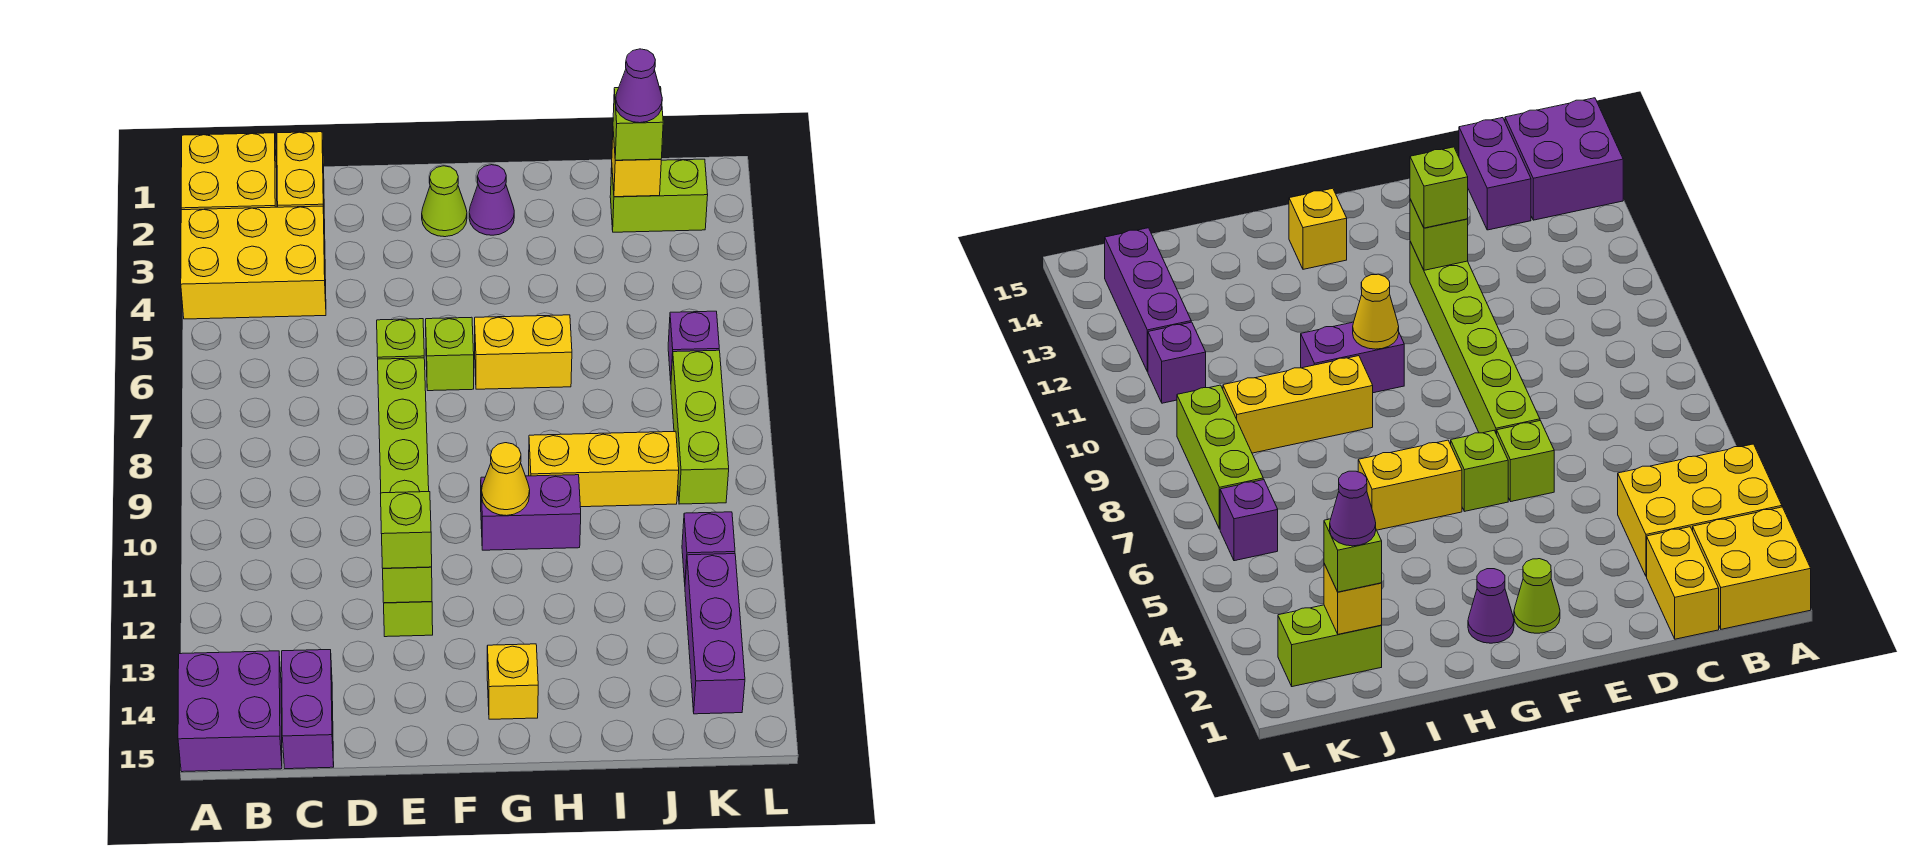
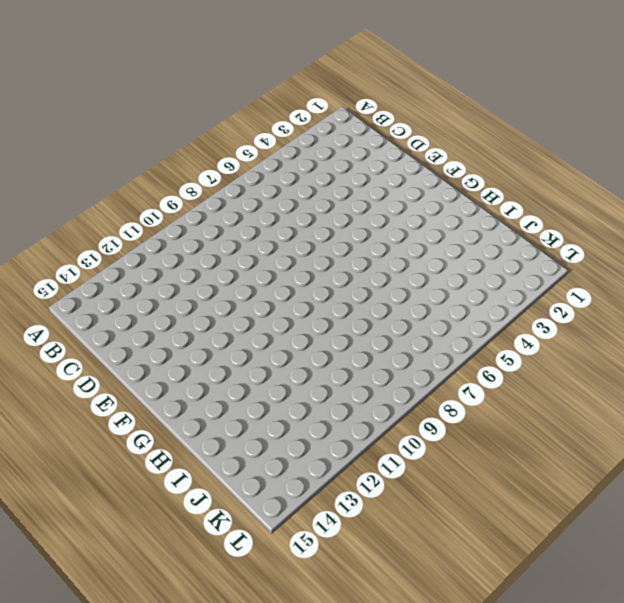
none -> yellow 2x2 brick [181,133,277,210]
none -> yellow 2x3 brick [181,206,326,319]
none -> purple 2x2 brick [178,651,282,772]

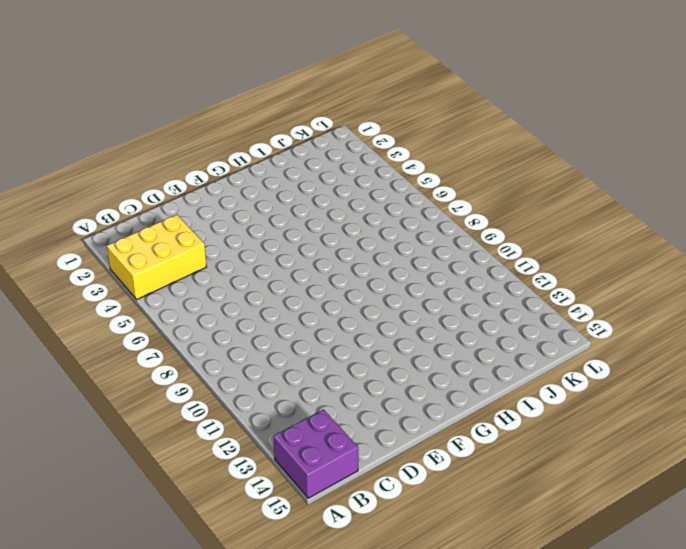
none -> yellow 2x2 brick [181,133,277,210]
none -> yellow 1x2 brick [277,132,325,231]
none -> purple 1x2 brick [282,650,334,769]

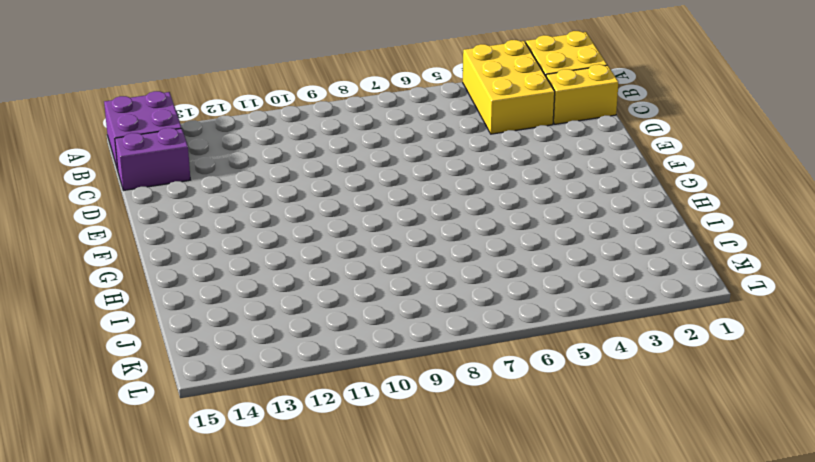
none -> lime 1x1 brick [377,319,424,359]
none -> lime 1x6 brick [378,358,433,637]
none -> lime 1x1 cone [422,166,467,237]

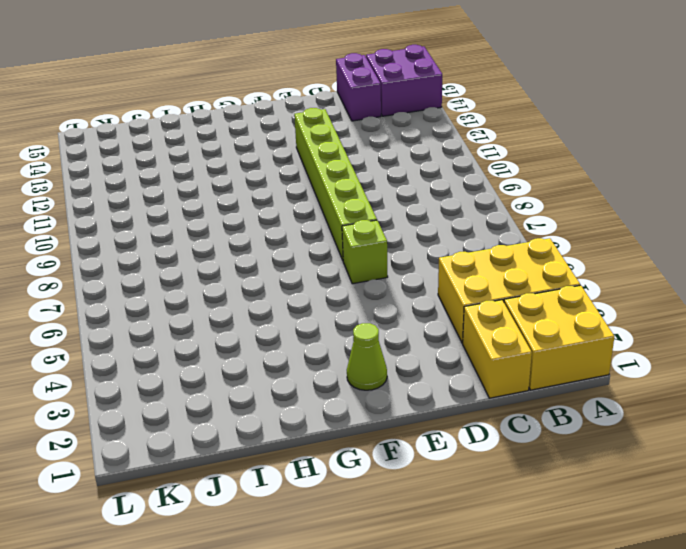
none -> lime 1x1 brick [426,317,474,391]
none -> purple 1x1 cone [469,165,514,235]
none -> yellow 1x2 brick [475,315,572,389]

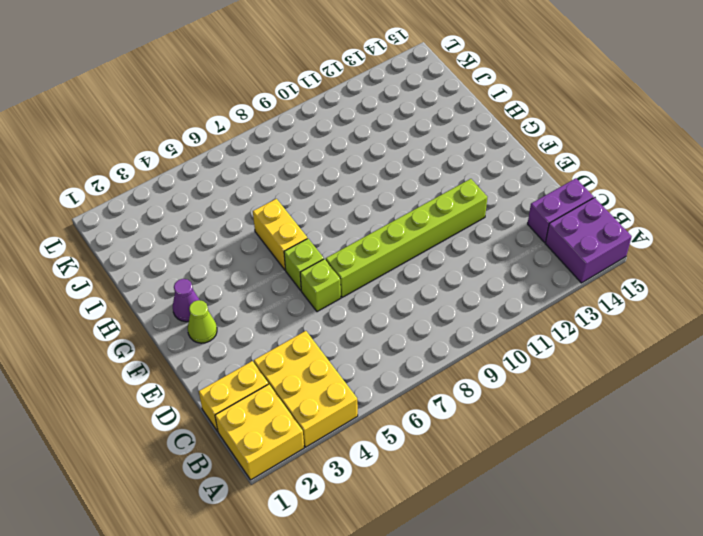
none -> purple 1x2 brick [481,475,581,550]
none -> yellow 1x1 brick [487,644,538,719]
none -> yellow 1x3 brick [529,431,679,507]

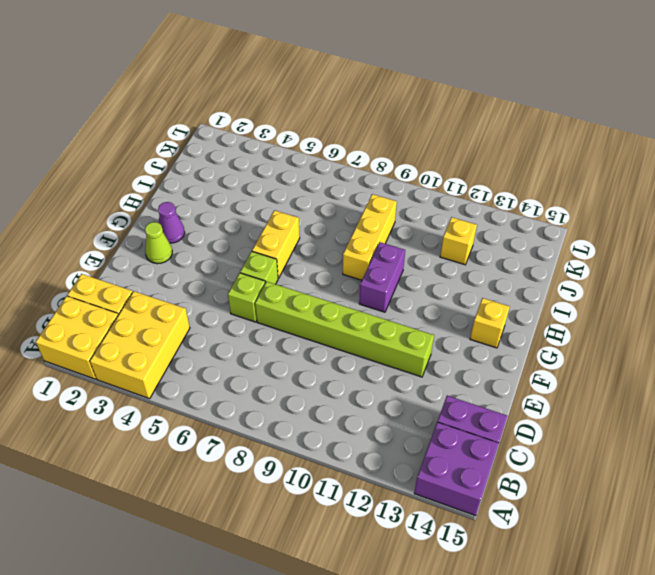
yellow 1x1 brick [440,217,477,265] -> yellow 1x1 brick moved to [612,132,661,197]
none -> lime 1x2 brick [610,159,708,232]
none -> purple 1x1 brick [668,311,719,381]
none -> lime 1x3 brick [671,350,729,504]

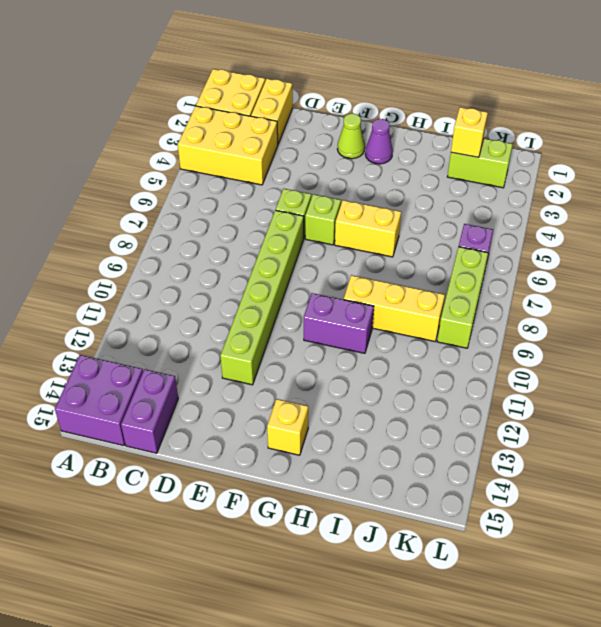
none -> purple 1x1 brick [682,512,735,582]
none -> purple 1x3 brick [685,554,745,714]
none -> lime 1x1 brick [383,567,432,603]

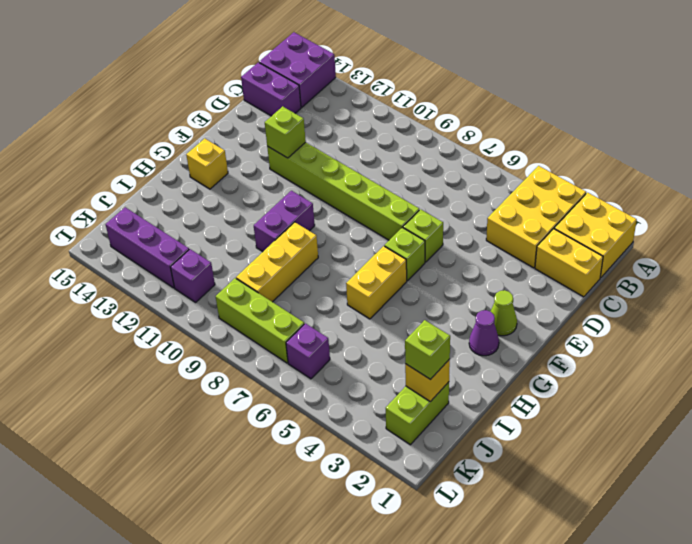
none -> yellow 1x1 cone [482,443,530,516]
none -> lime 1x1 brick [381,492,432,568]
none -> purple 1x1 cone [616,49,662,123]

